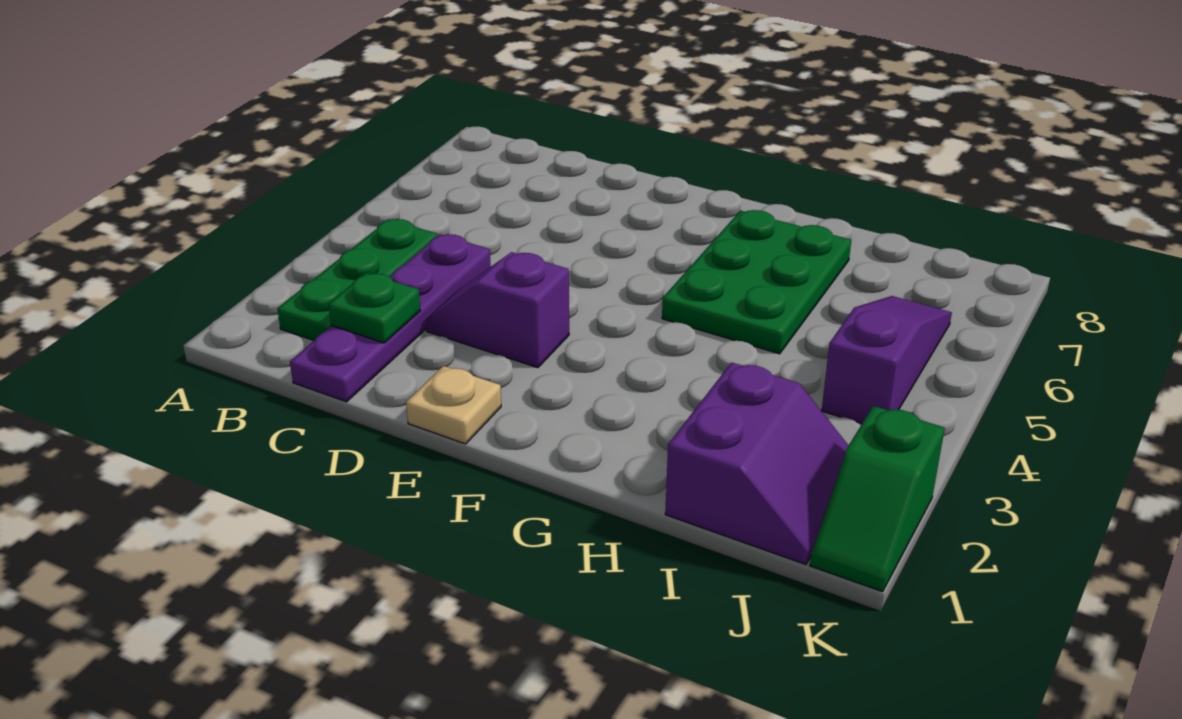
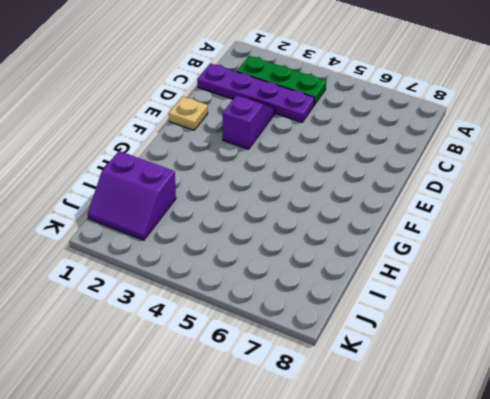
none -> green 2x3 plate [662,210,851,354]
none -> purple 1x3 slope [822,296,952,424]

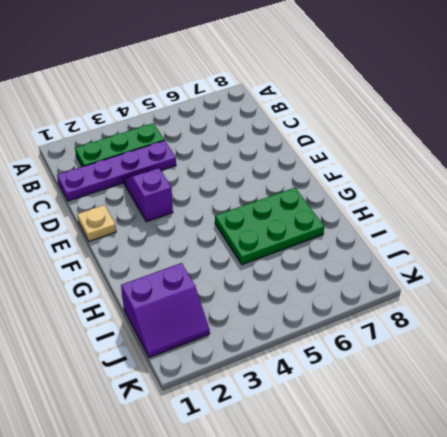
none -> purple 1x3 slope [822,296,952,424]
none -> green 1x2 slope [810,406,945,592]

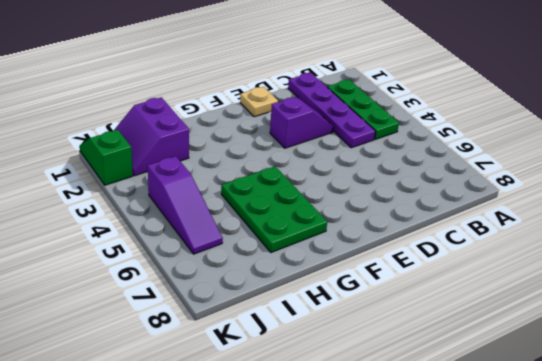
none -> green 1x1 plate [329,273,421,343]

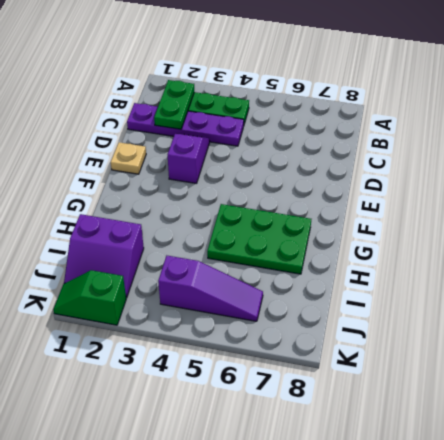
green 1x2 plate [154,80,194,129] -> green 1x1 plate [329,273,421,343]

